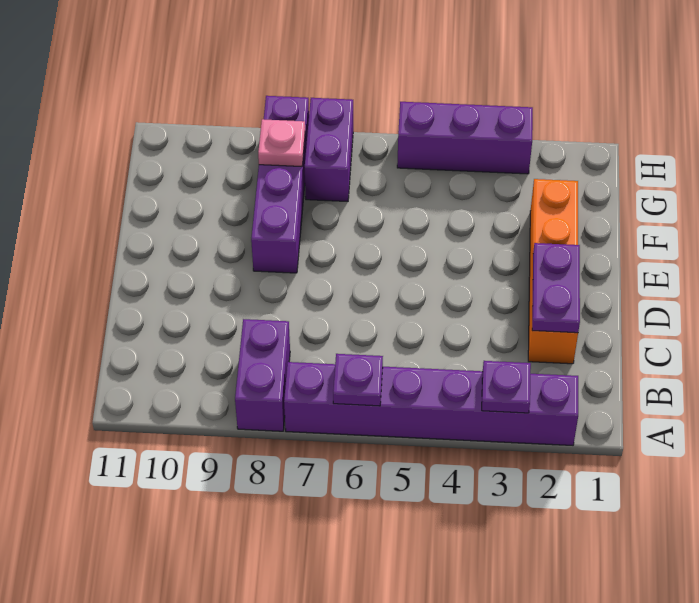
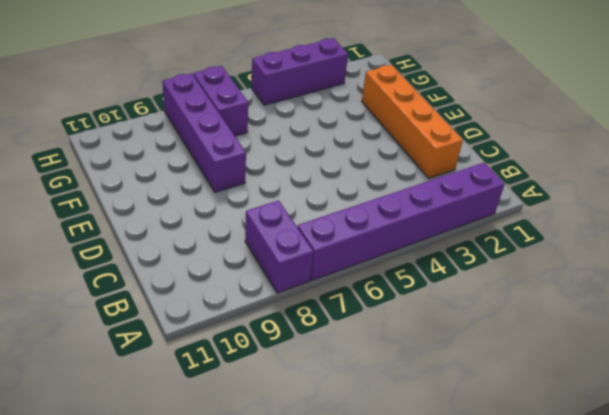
none -> purple 1x1 plate [482,361,531,413]
none -> purple 1x1 plate [333,354,383,406]

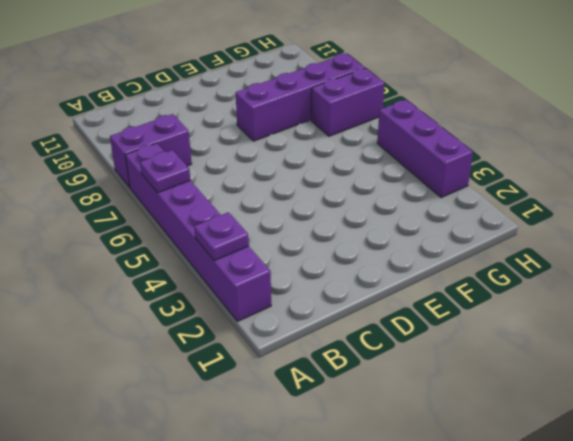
none -> orange 1x4 brick [528,179,578,364]
none -> purple 1x2 plate [532,243,580,333]

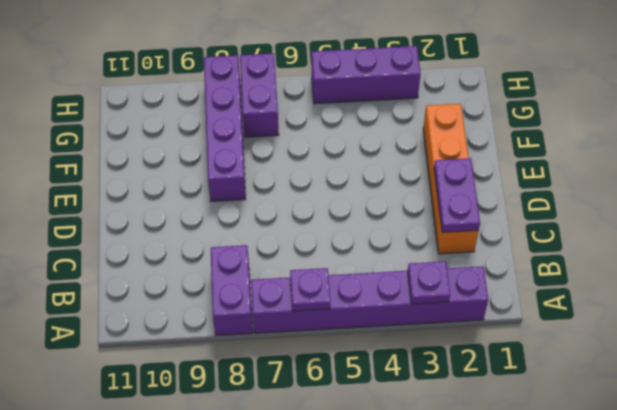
none -> pink 1x1 plate [258,119,305,167]

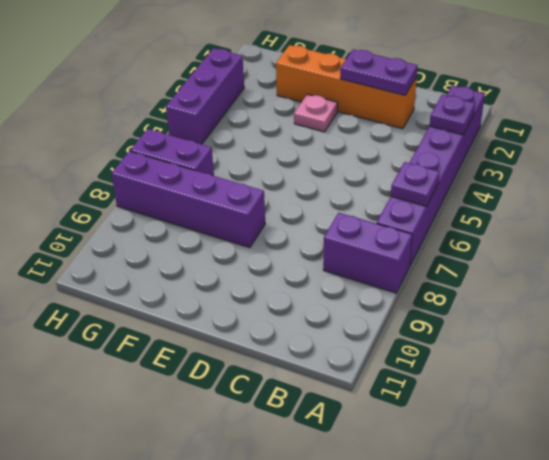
pink 1x1 plate [294,94,338,132] -> pink 1x1 plate moved to [258,119,305,167]

